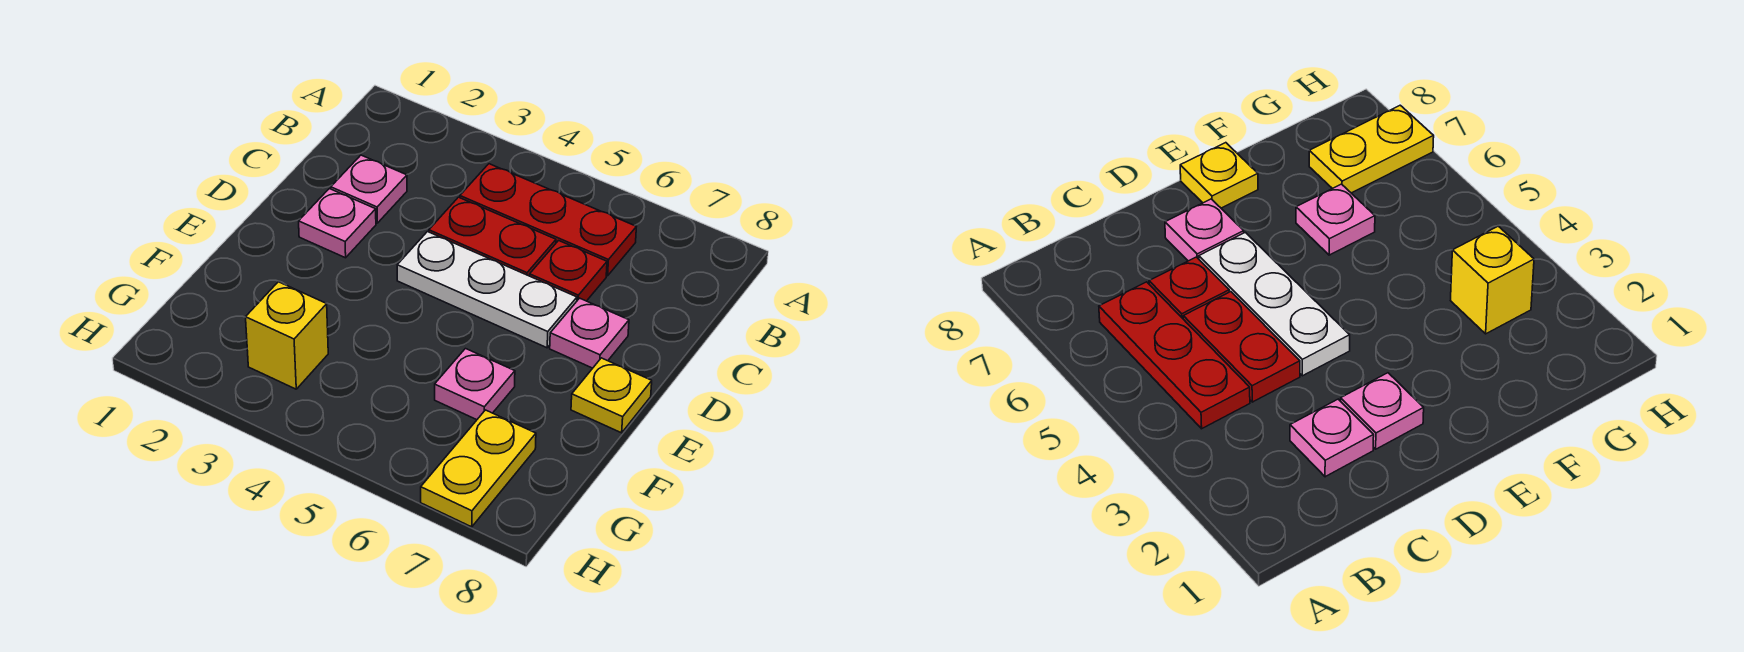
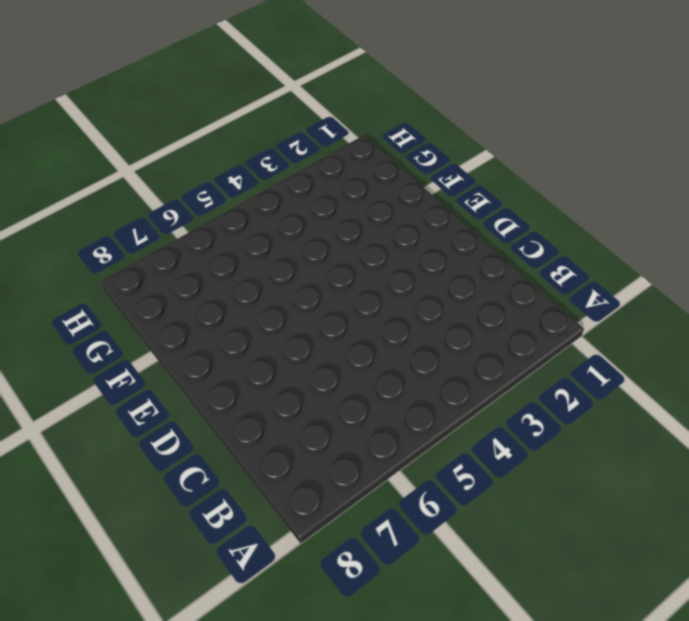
none -> red 1x3 plate [460,164,636,276]
none -> pink 1x1 plate [331,155,407,223]

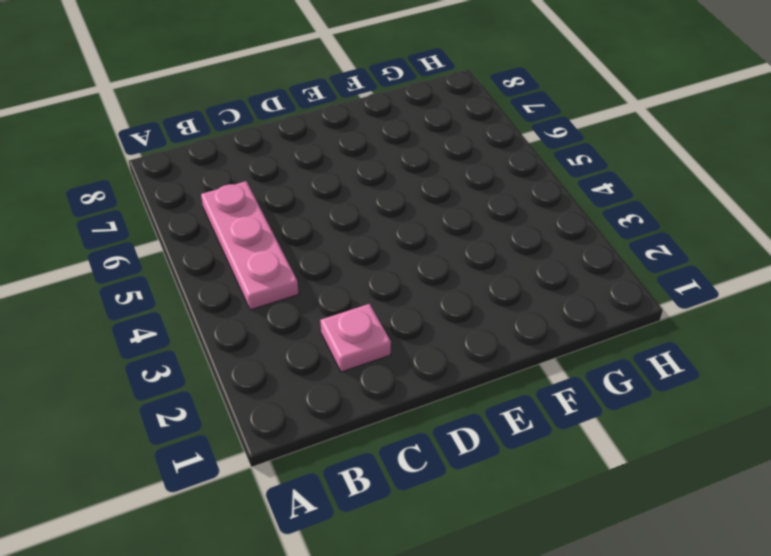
pink 1x3 plate [201,181,299,310] -> red 1x3 plate [460,164,636,276]
none -> red 1x2 plate [429,197,556,276]
none -> red 1x1 plate [530,241,607,301]

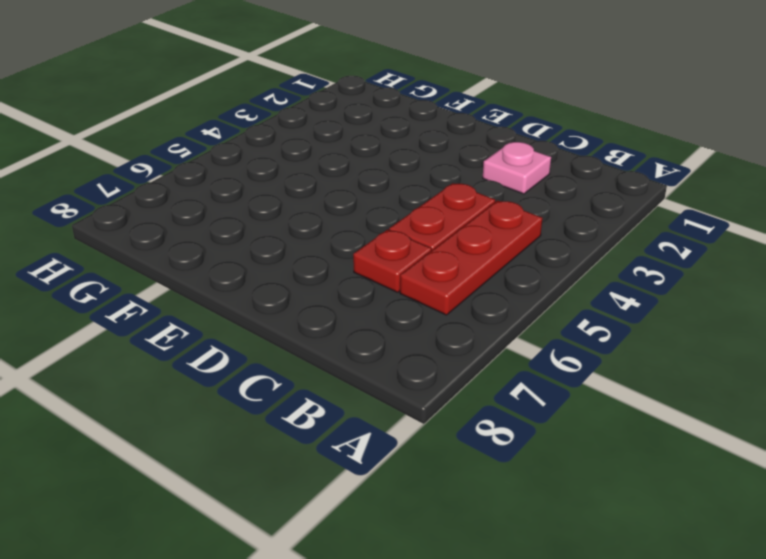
none -> pink 1x1 plate [299,189,376,258]
none -> white 1x3 plate [397,232,577,348]

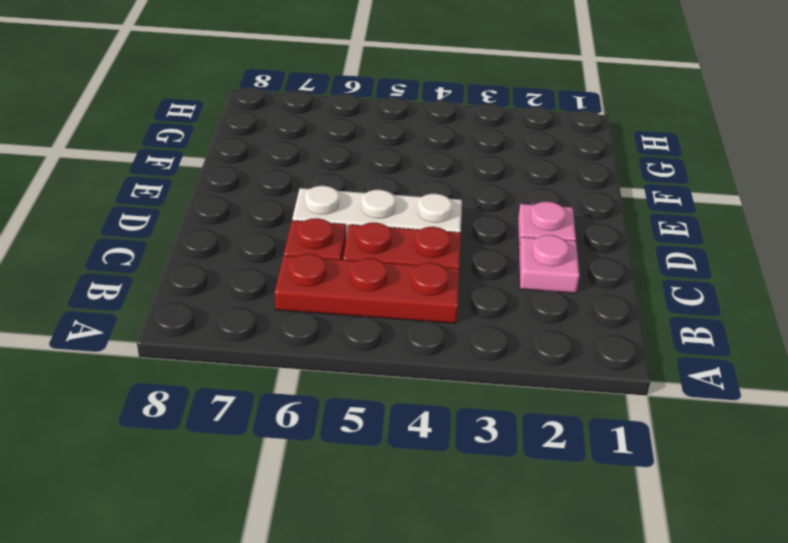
none -> pink 1x1 plate [550,298,629,368]
none -> yellow 1x1 plate [571,358,652,433]

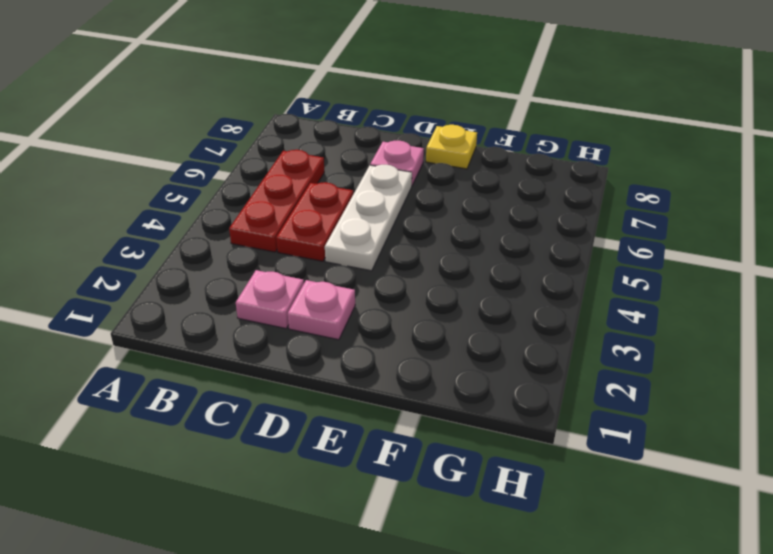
none -> red 1x1 plate [530,241,607,301]
none -> pink 1x1 plate [435,349,515,420]

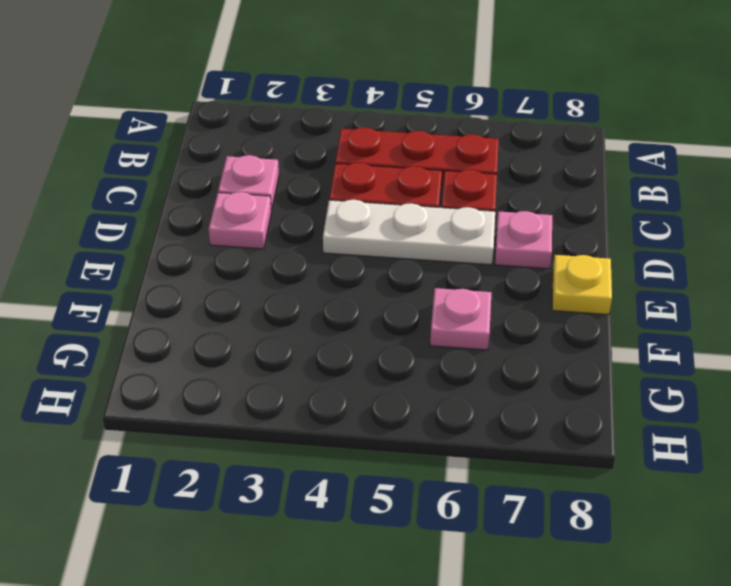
none -> yellow 1x1 brick [246,282,328,389]
none -> yellow 1x2 plate [421,410,536,527]

